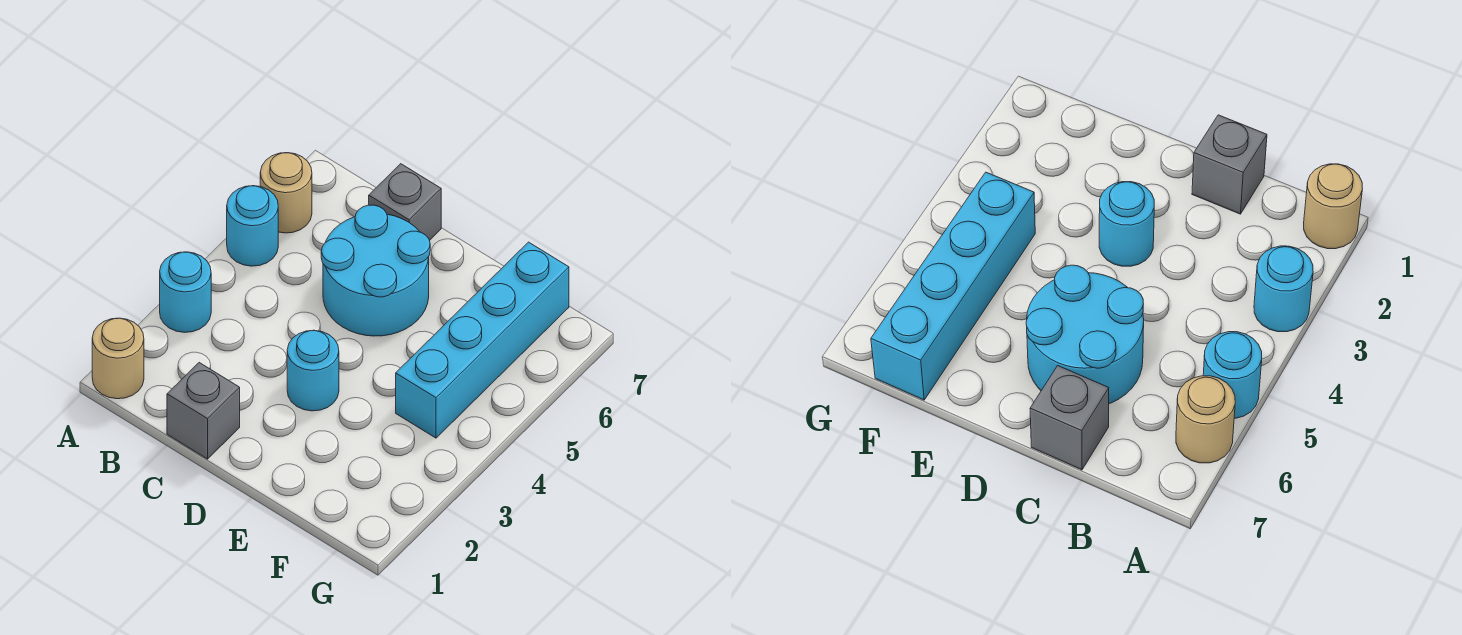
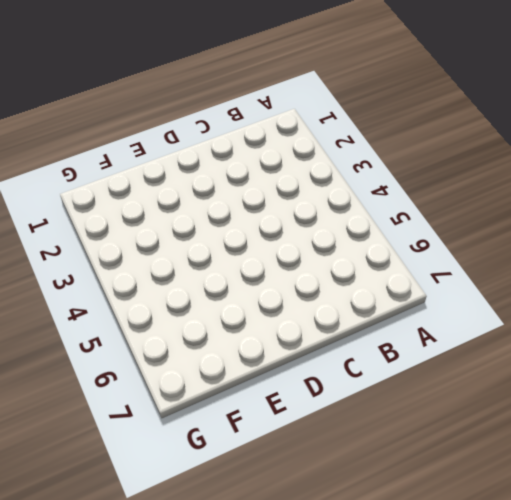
none -> tan 1x1 round brick [92,318,144,399]
none -> cyan 1x1 round brick [160,252,211,332]

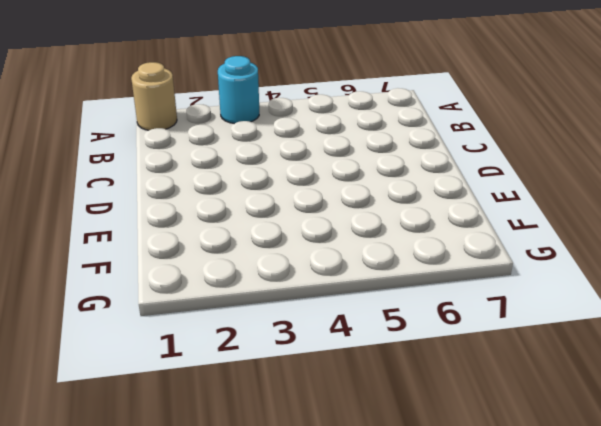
none -> cyan 1x1 round brick [227,186,278,266]
none -> tan 1x1 round brick [260,153,312,233]

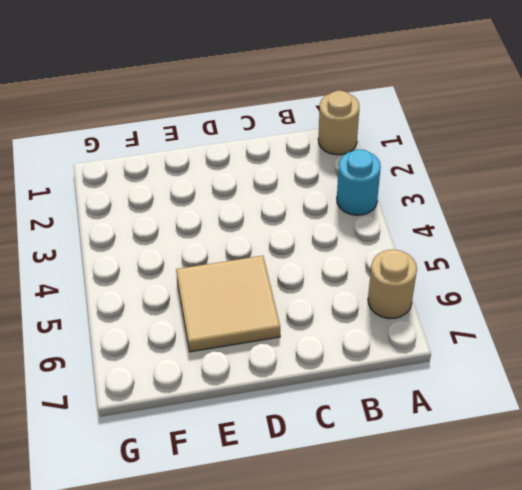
tan 2x2 tile [176,256,280,352] -> cyan 2x2 round brick [321,205,430,336]
none -> cyan 1x1 round brick [227,186,278,266]
none -> grey 1x1 brick [167,363,240,459]

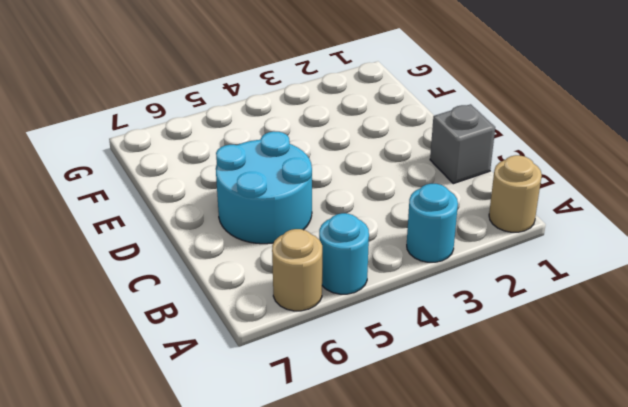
none -> grey 1x1 brick [369,164,441,240]
none -> cyan 1x1 round brick [287,330,339,411]

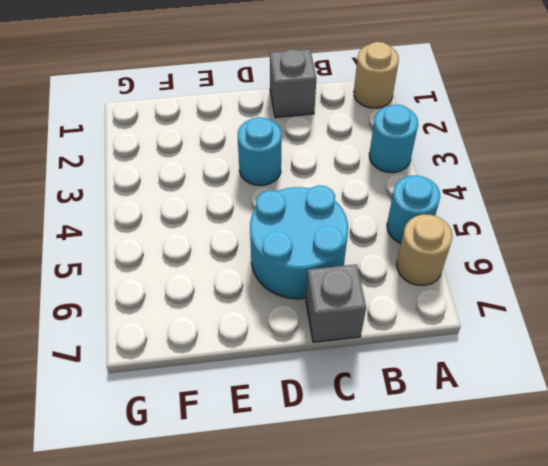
none -> cyan 1x4 brick [396,242,569,438]

